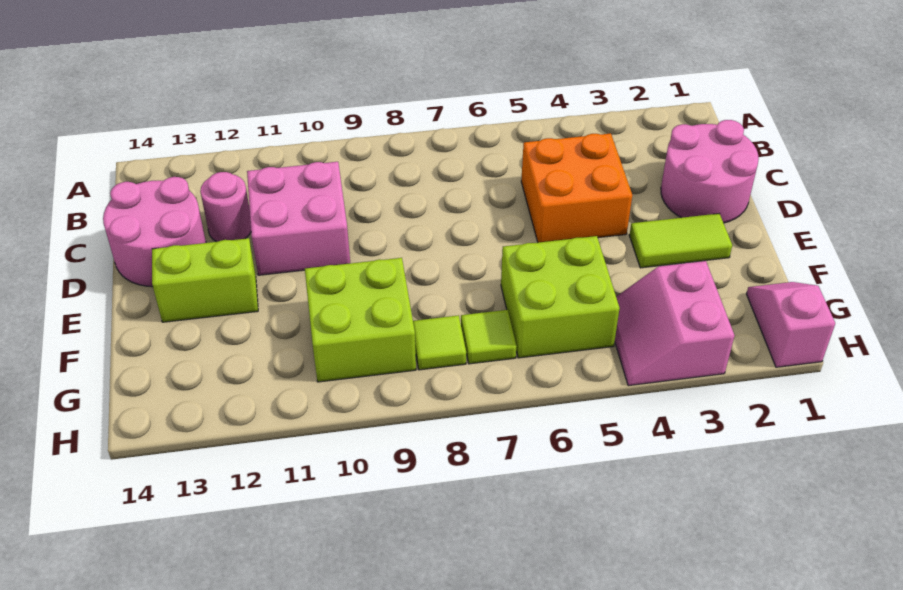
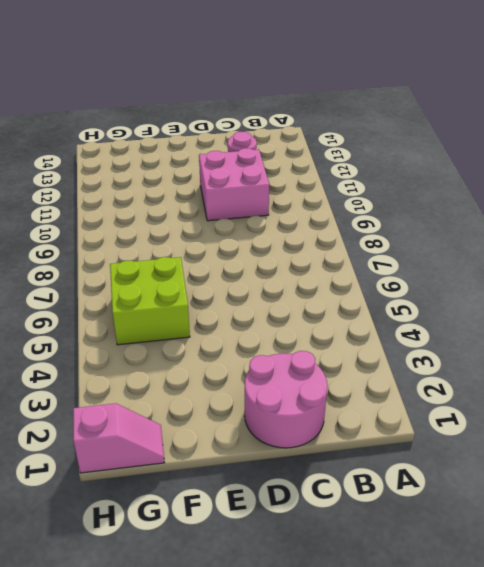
none -> orange 2x2 brick [521,133,632,242]
none -> pink 2x2 round brick [103,177,206,287]
none -> lime 1x2 tile [629,214,732,268]

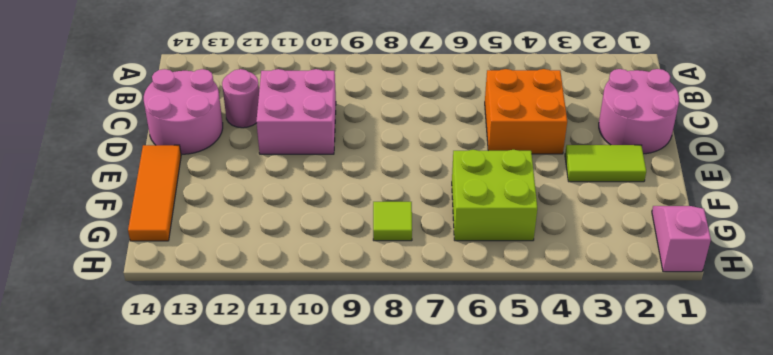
orange 1x3 tile [128,145,181,241] -> none
none -> lime 1x2 brick [152,238,258,322]
none -> lime 2x2 brick [305,258,416,382]
none -> pink 2x2 slope [615,261,735,386]

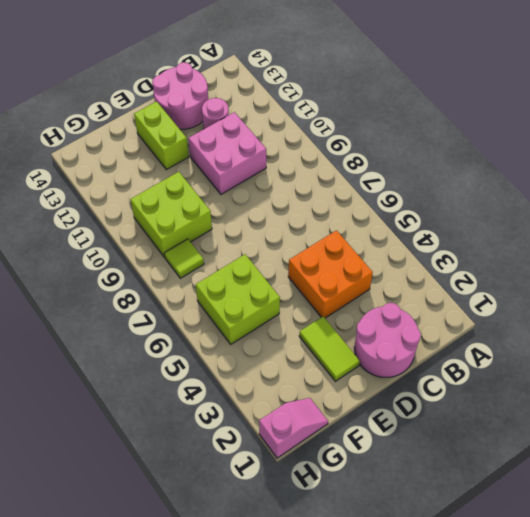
none -> pink 2x2 slope [615,261,735,386]
none -> lime 1x1 tile [461,310,516,364]

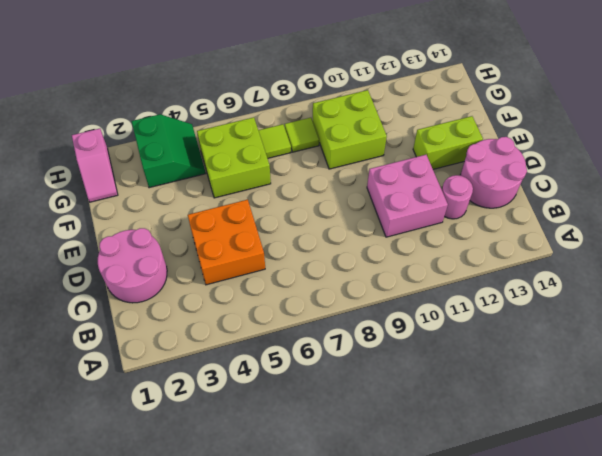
green 2x2 slope [132,114,206,188] -> pink 2x2 slope [615,261,735,386]
none -> lime 1x2 tile [629,214,732,268]

